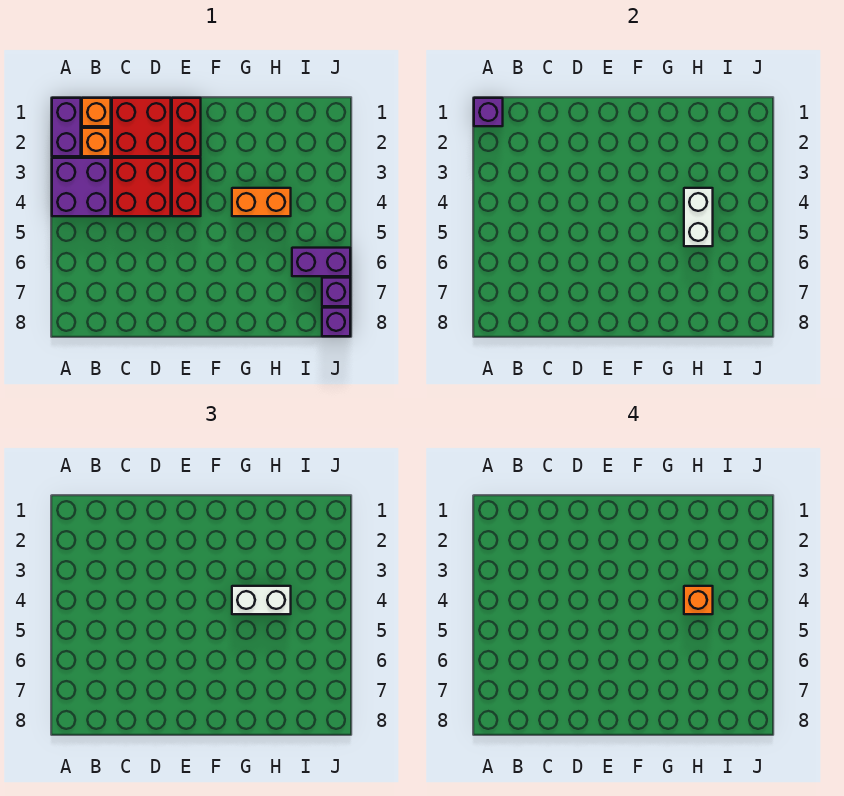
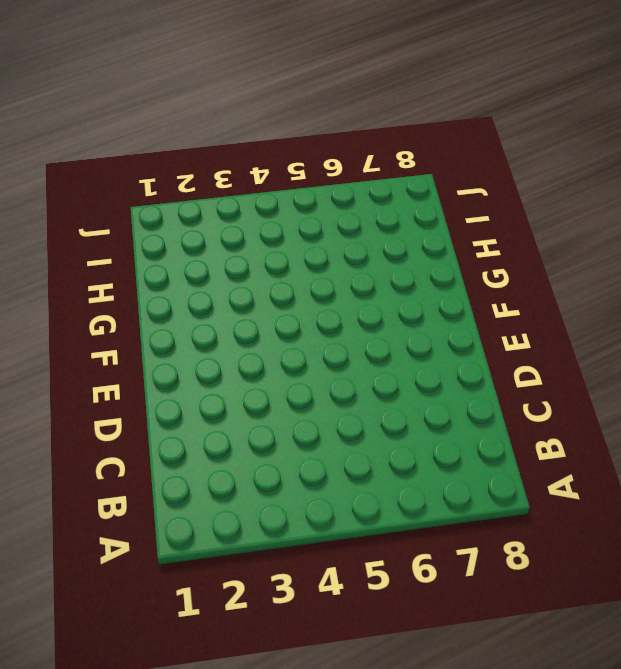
none -> purple 1x2 brick [52,98,81,156]
none -> purple 2x2 brick [52,158,111,216]
none -> orange 1x1 brick [82,98,111,126]

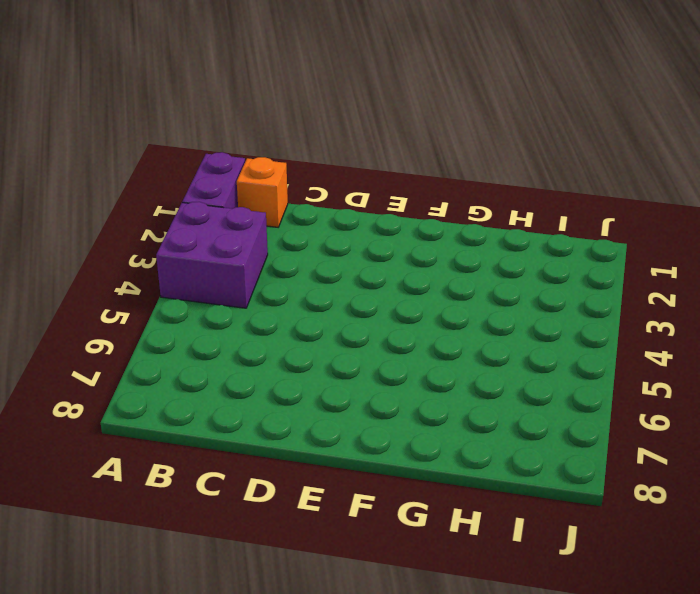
none -> orange 1x1 brick [82,128,111,156]
none -> red 2x2 brick [112,98,171,156]
none -> red 2x2 brick [112,158,171,216]

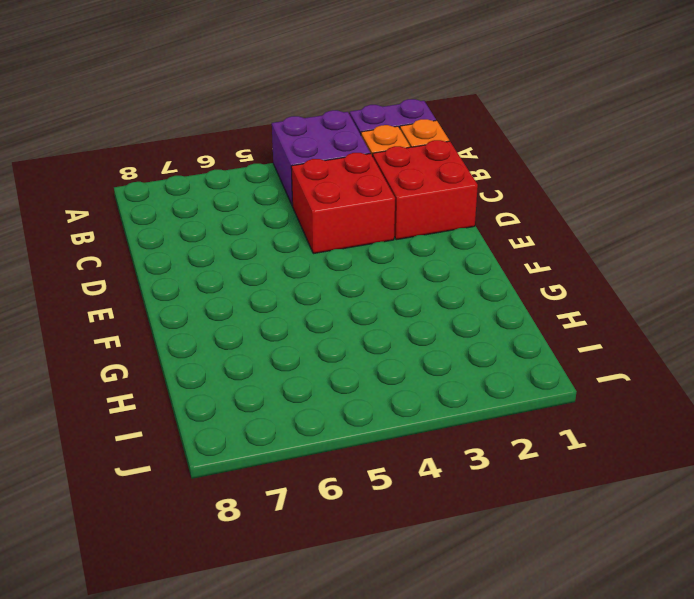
none -> red 1x2 brick [172,98,201,156]
none -> red 1x2 brick [172,158,201,216]
none -> orange 1x2 brick [232,188,291,216]

